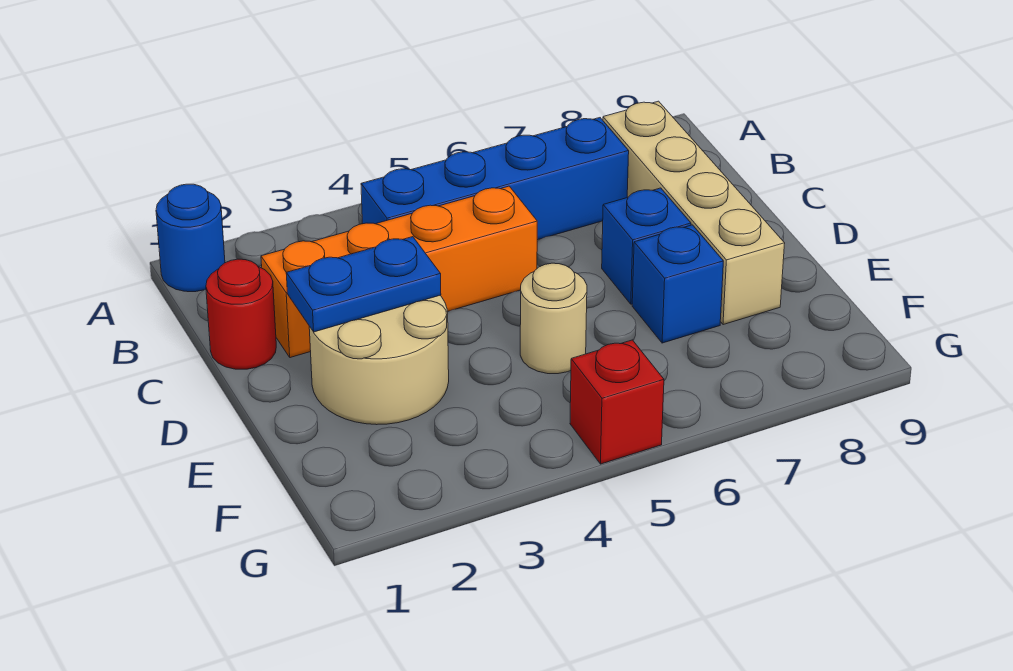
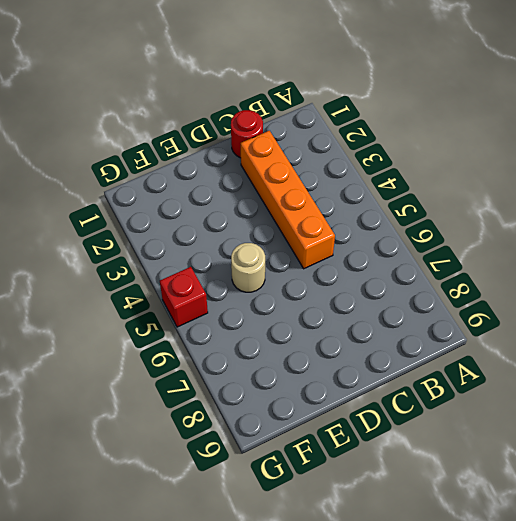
none -> blue 1x1 round brick [156,184,225,292]
none -> blue 1x4 brick [361,118,629,240]

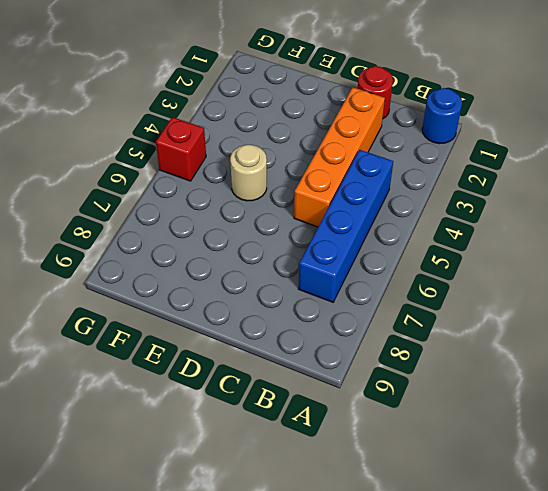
none -> tan 1x4 brick [603,101,785,325]
none -> tan 2x2 round brick [309,296,449,425]

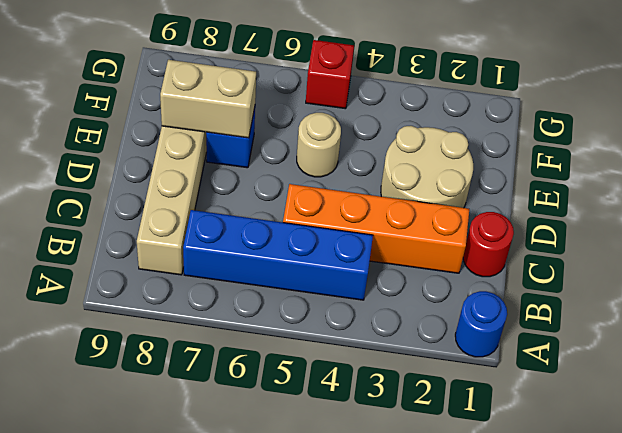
tan 1x2 brick [160,60,256,138] -> none
none -> blue 1x1 brick [602,188,691,304]
none -> blue 1x2 plate [286,237,441,332]

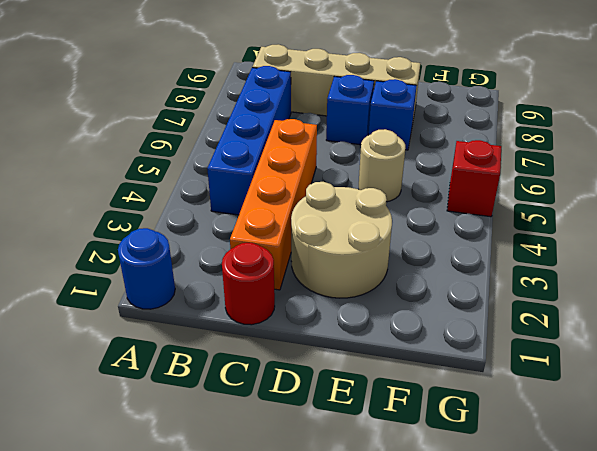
none -> blue 1x2 plate [286,237,441,332]

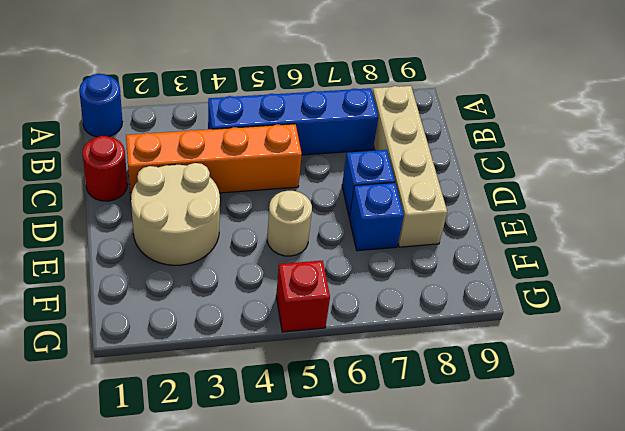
none -> blue 1x2 plate [286,237,441,332]

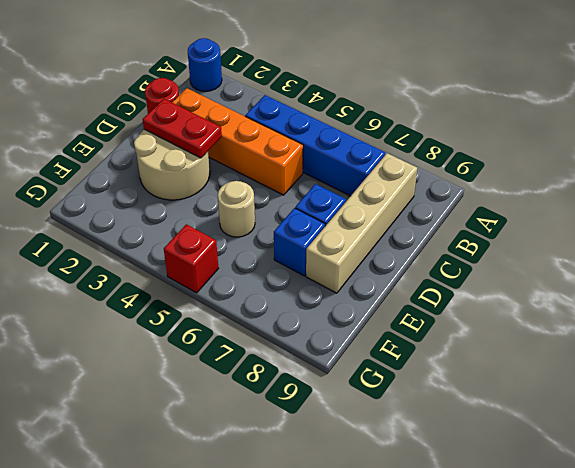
red 1x2 plate [143,99,222,158] -> blue 1x2 plate [286,237,441,332]

